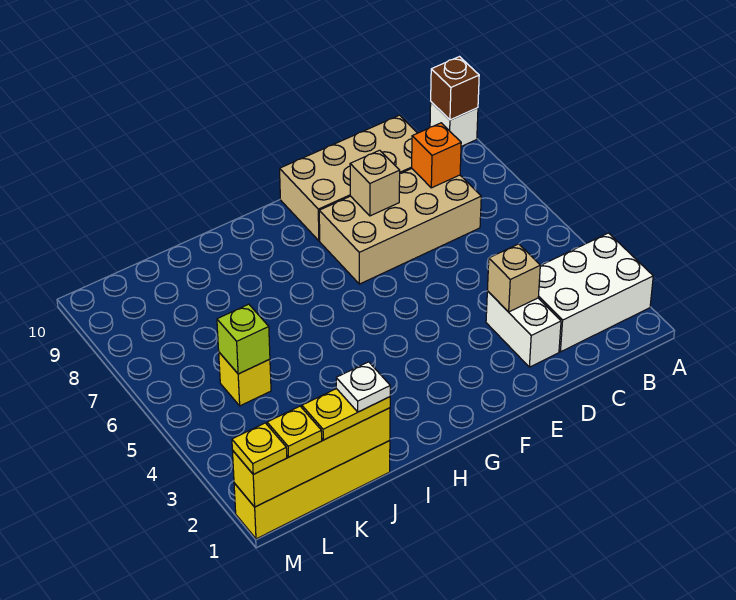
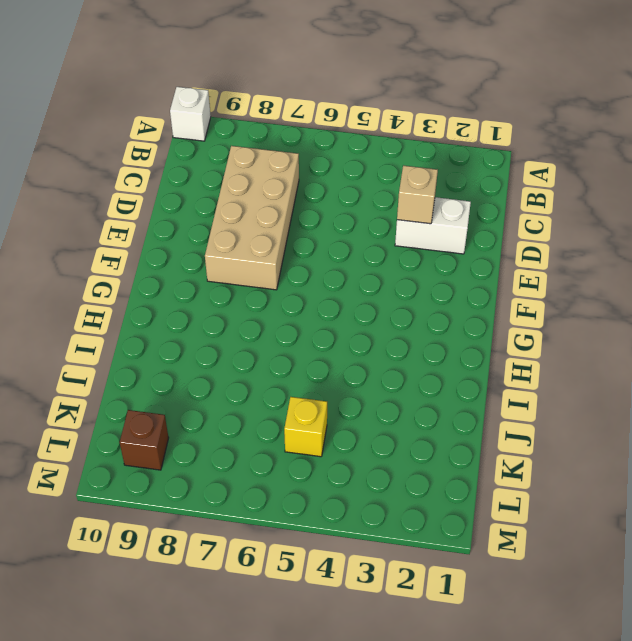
brown 1x1 brick [120,410,169,470] -> brown 1x1 brick moved to [431,57,479,120]
none -> white 2x3 brick [538,233,653,352]
none -> tan 2x4 brick [280,115,417,241]
none -> yellow 1x4 brick [234,441,390,539]

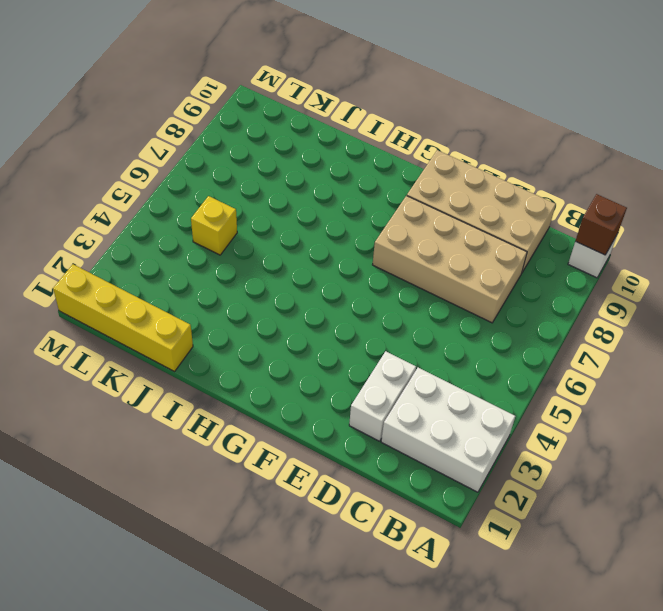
none -> orange 1x1 brick [412,123,461,188]
none -> tan 1x1 brick [487,244,540,312]
none -> tan 1x1 brick [350,150,400,216]

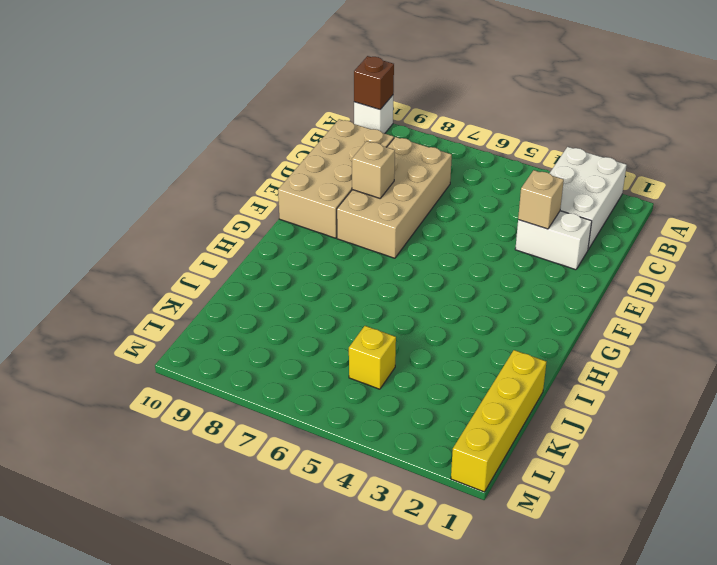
none -> orange 1x1 brick [412,123,461,188]
none -> yellow 1x4 brick [232,408,390,507]
none -> lime 1x1 brick [217,304,270,374]

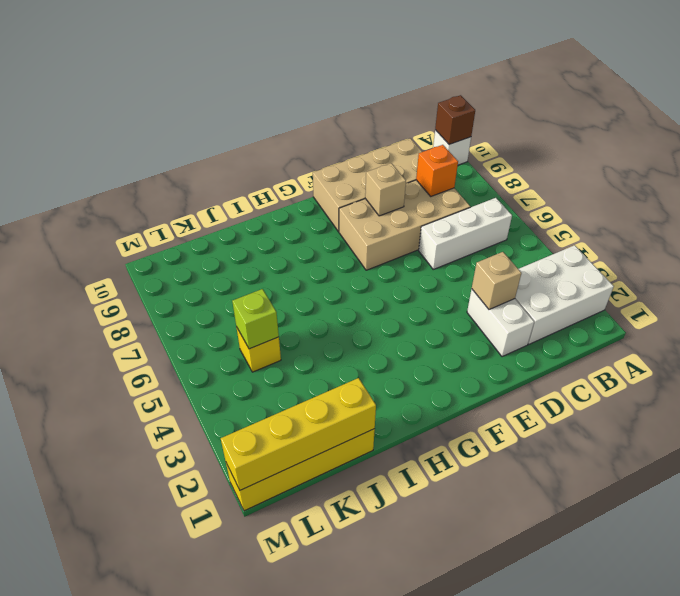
white 1x3 brick [419,198,512,269] -> none
none -> yellow 1x2 plate [302,389,390,440]
none -> yellow 1x1 plate [267,406,322,457]
none -> yellow 1x1 plate [232,423,287,474]

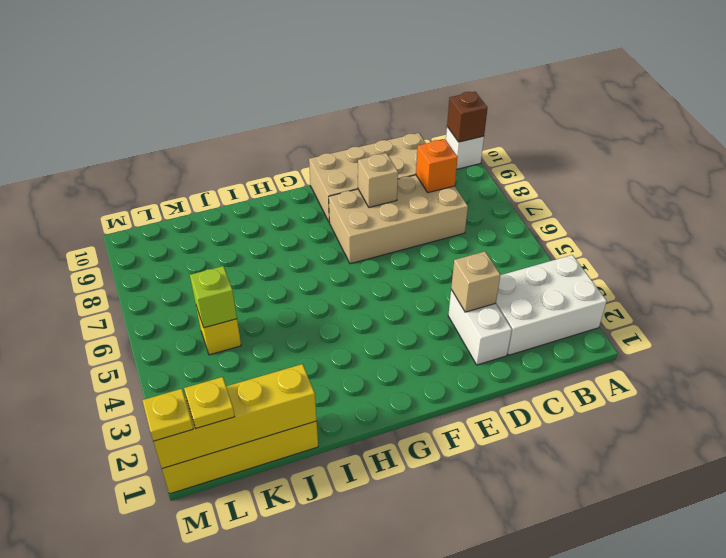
none -> yellow 1x2 plate [302,389,390,440]
none -> white 1x1 plate [336,362,390,412]

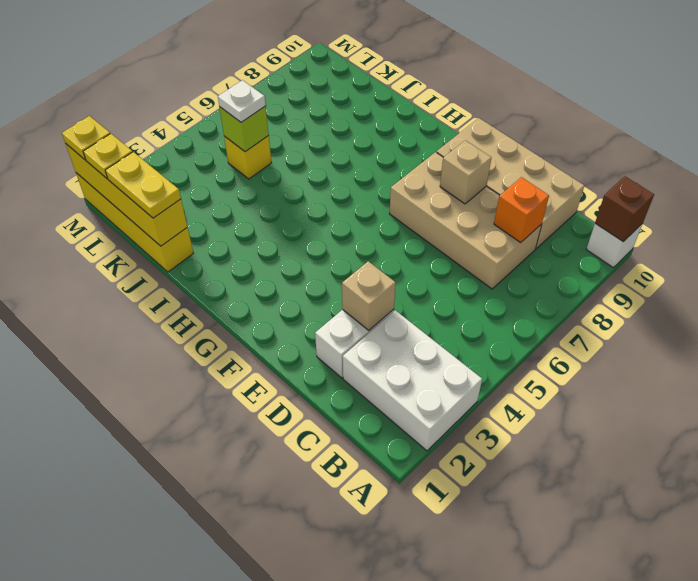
white 1x1 plate [218,80,266,122] -> white 1x1 plate moved to [336,362,390,412]

